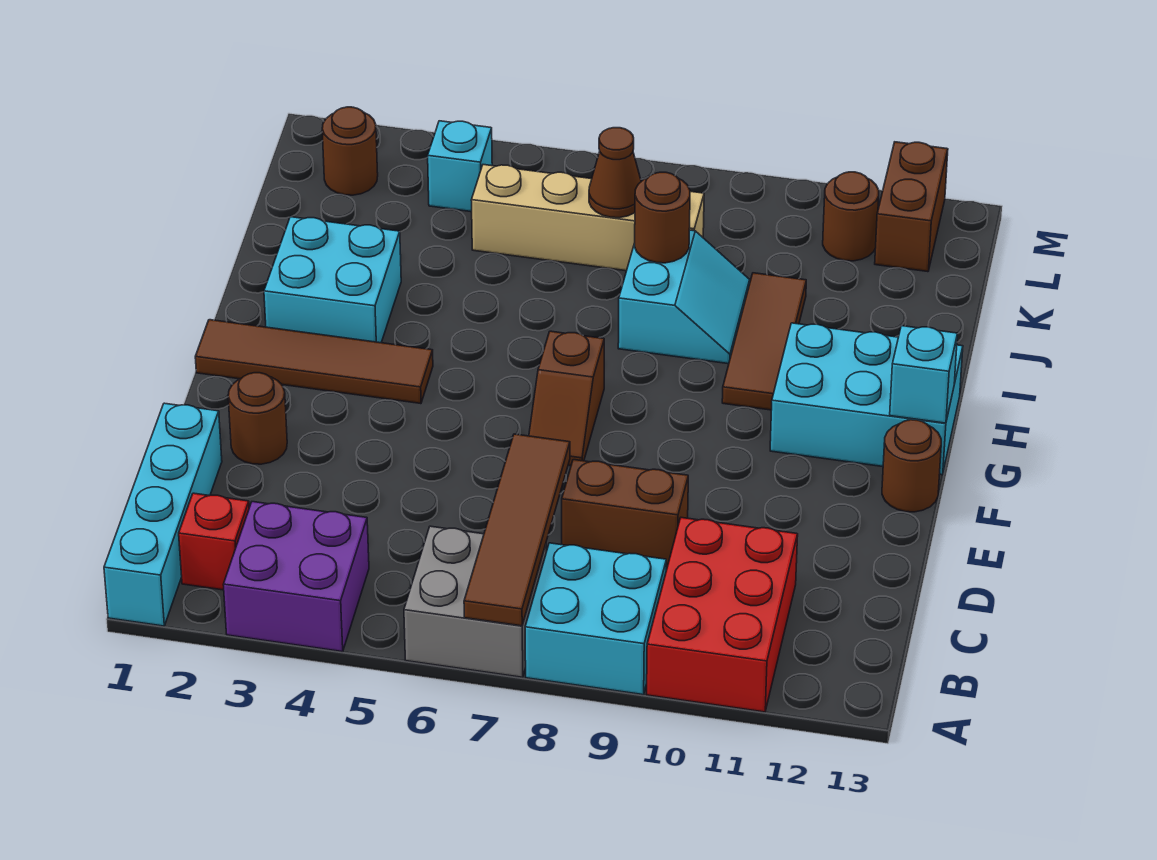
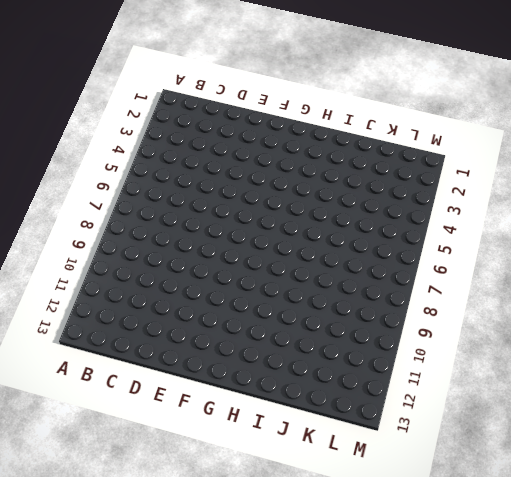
none -> cyan 1x4 brick [104,403,222,626]
none -> purple 2x2 brick [223,502,369,652]
none -> grey 2x2 brick [404,526,546,677]

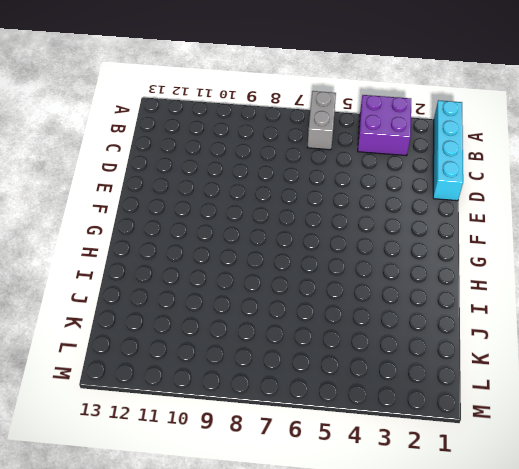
grey 1x2 brick [308,91,336,150] -> grey 2x2 brick [404,526,546,677]
none -> cyan 2x2 brick [525,543,666,695]
none -> red 2x3 brick [647,518,798,712]
none -> red 1x1 brick [179,493,249,590]

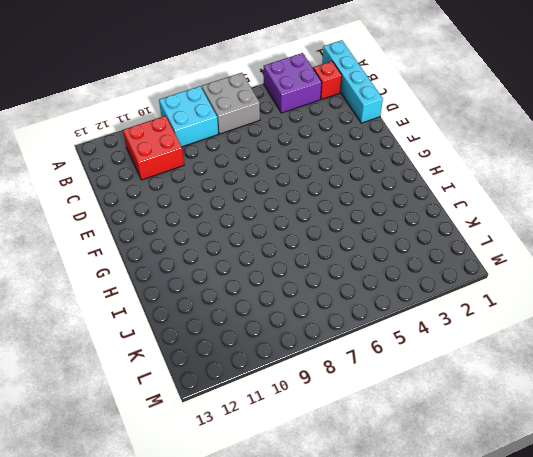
red 2x2 brick [123,116,184,180] -> red 2x3 brick [647,518,798,712]
none -> brown 1x2 brick [562,460,688,565]
none -> brown 1x1 round brick [228,373,287,464]
none -> brown 1x2 slope [529,331,604,466]

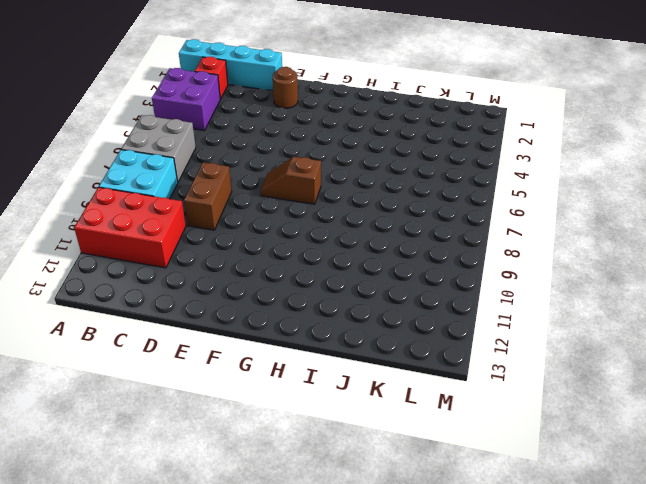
none -> brown 1x1 round brick [882,420,941,512]
none -> brown 1x4 tile [195,320,433,404]
none -> cyan 2x3 brick [770,323,963,475]

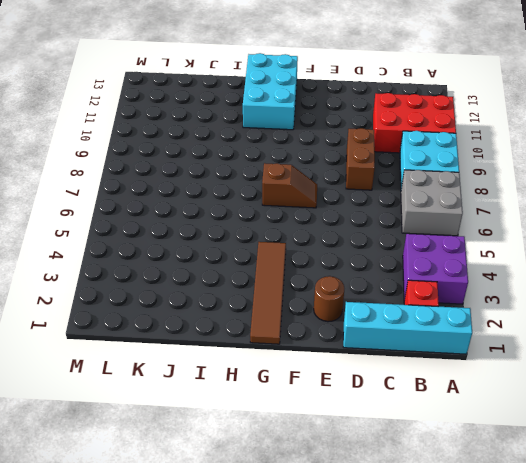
none -> brown 1x1 round brick [882,420,941,512]
none -> cyan 2x2 brick [264,217,401,343]
none -> brown 1x3 tile [722,273,806,410]

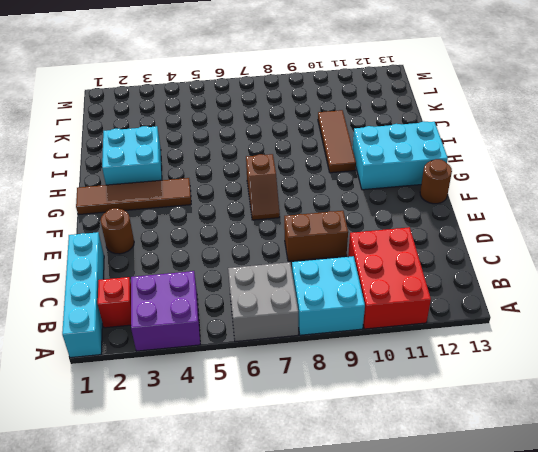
none -> cyan 2x2 slope [618,230,750,364]
none -> tan 1x4 brick [471,165,704,271]
none -> brown 1x1 round brick [322,107,378,195]

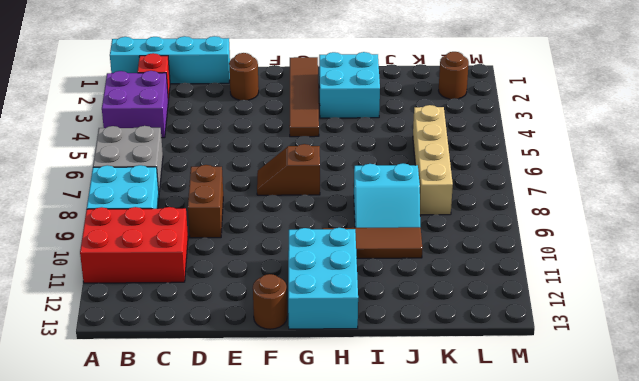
none -> cyan 1x1 brick [428,121,492,212]
none -> brown 1x1 round brick [823,172,879,261]
none -> brown 1x2 brick [875,142,948,272]

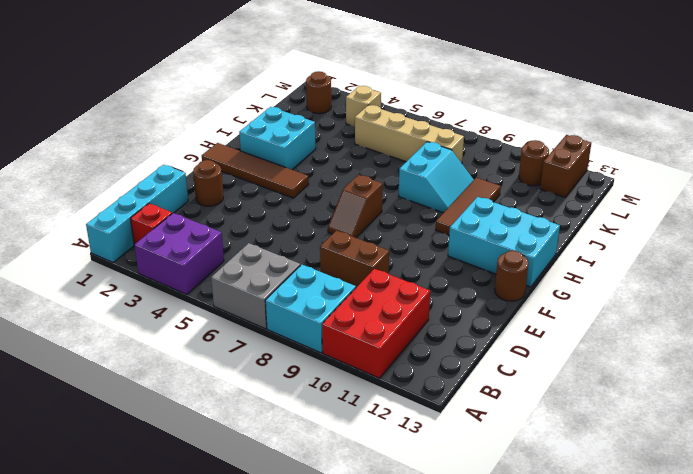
tan 1x1 brick [346,86,381,126] -> cyan 1x1 brick [428,121,492,212]
none -> brown 1x4 tile [464,434,570,626]
none -> cyan 1x1 brick [890,326,958,423]
none -> brown 1x1 round brick [635,172,690,263]

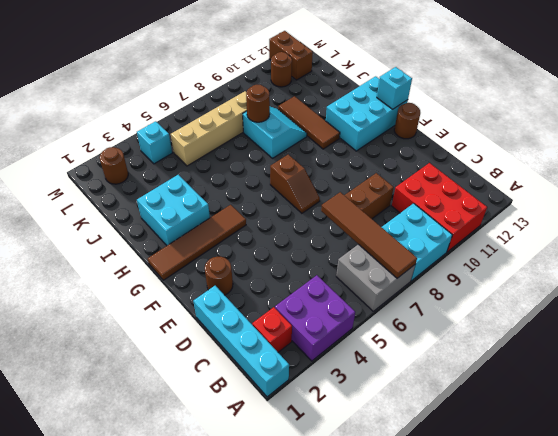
none -> brown 1x1 cone [589,128,641,218]

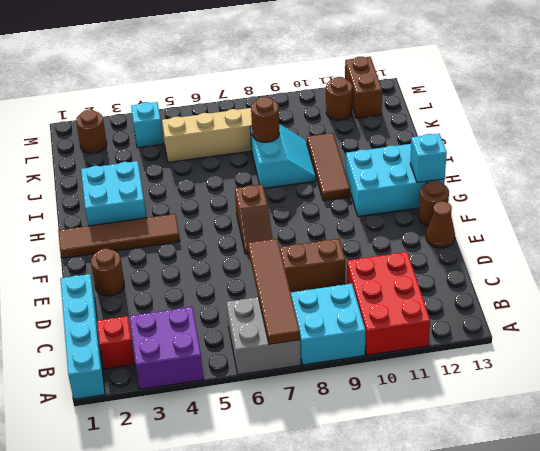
brown 1x1 cone [426,201,455,248] -> brown 1x1 cone moved to [589,128,641,218]

